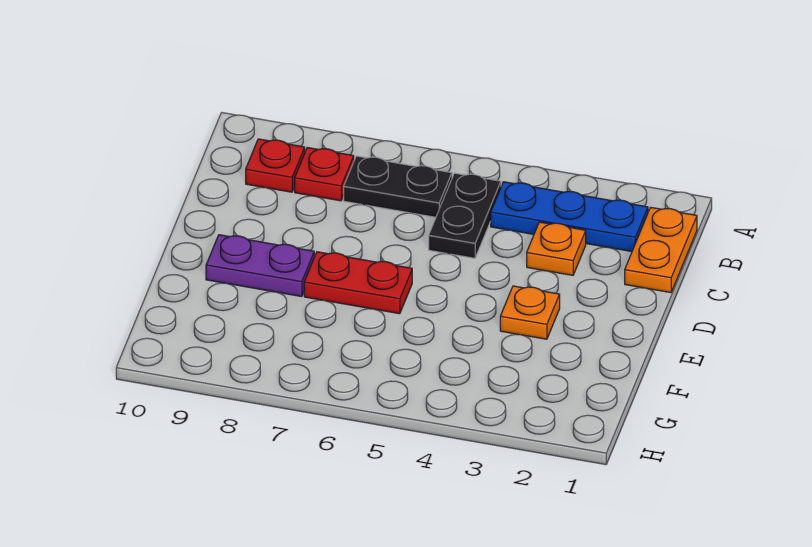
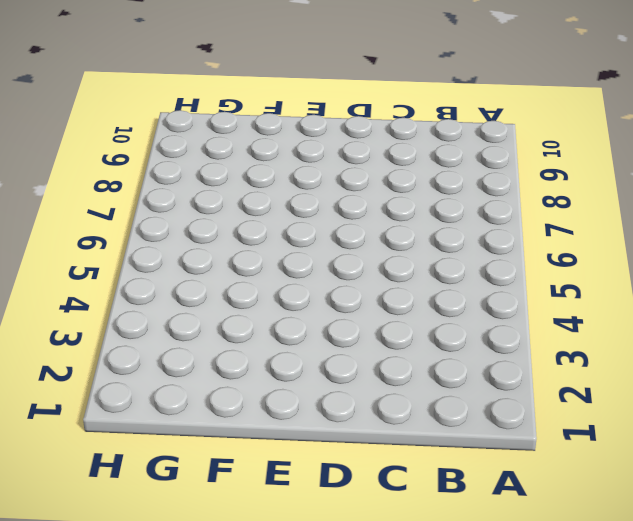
none -> orange 1x2 plate [625,207,697,293]
none -> blue 1x3 plate [491,182,648,252]

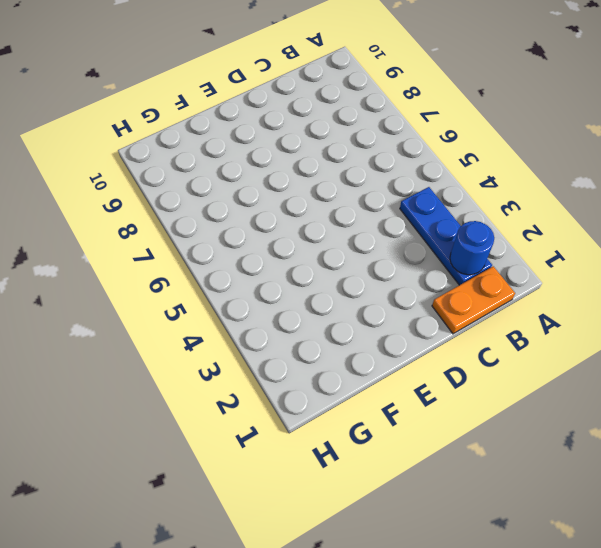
blue 1x1 round brick [450,221,494,275] -> none
none -> black 1x2 plate [429,173,501,258]
none -> black 1x2 plate [344,156,452,217]

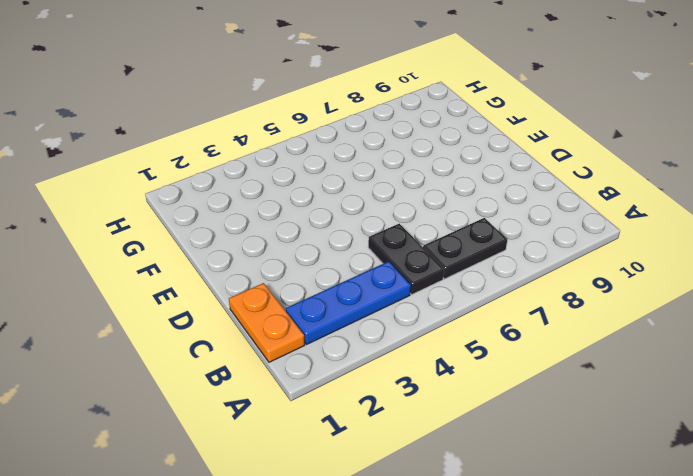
none -> red 1x1 plate [295,147,354,201]
none -> red 1x1 plate [246,139,305,192]

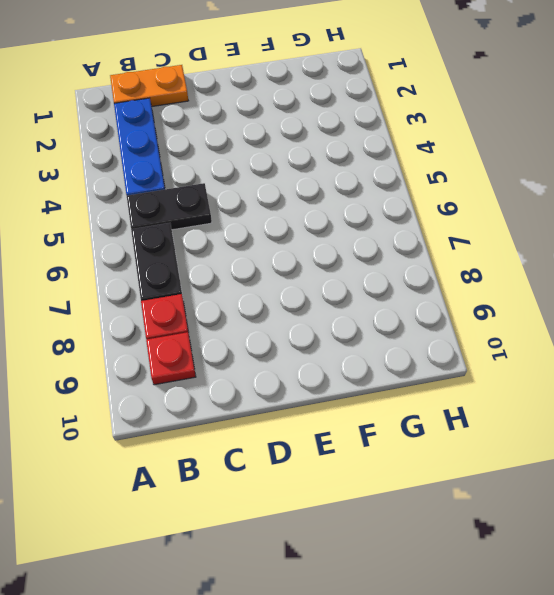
none -> orange 1x1 plate [527,222,586,275]
none -> orange 1x1 plate [500,286,560,339]

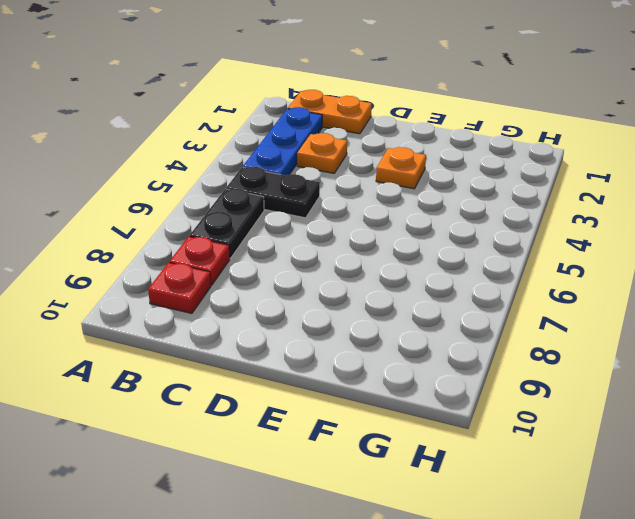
none -> red 1x2 plate [304,252,412,314]
none -> purple 1x2 plate [206,235,314,297]

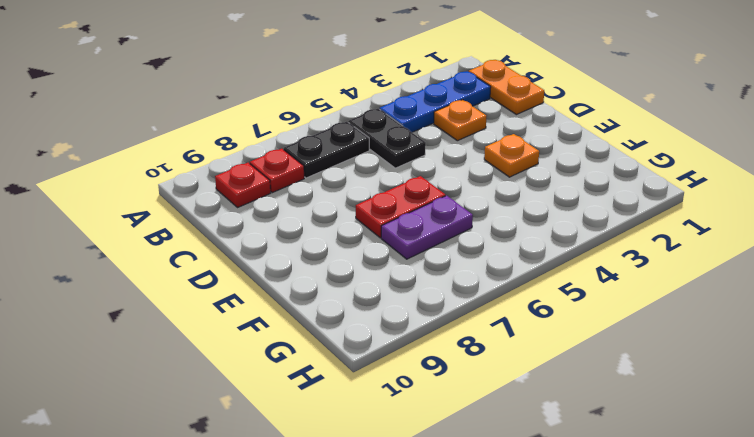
purple 1x2 plate [381,196,473,259] -> purple 1x2 plate moved to [206,235,314,297]

